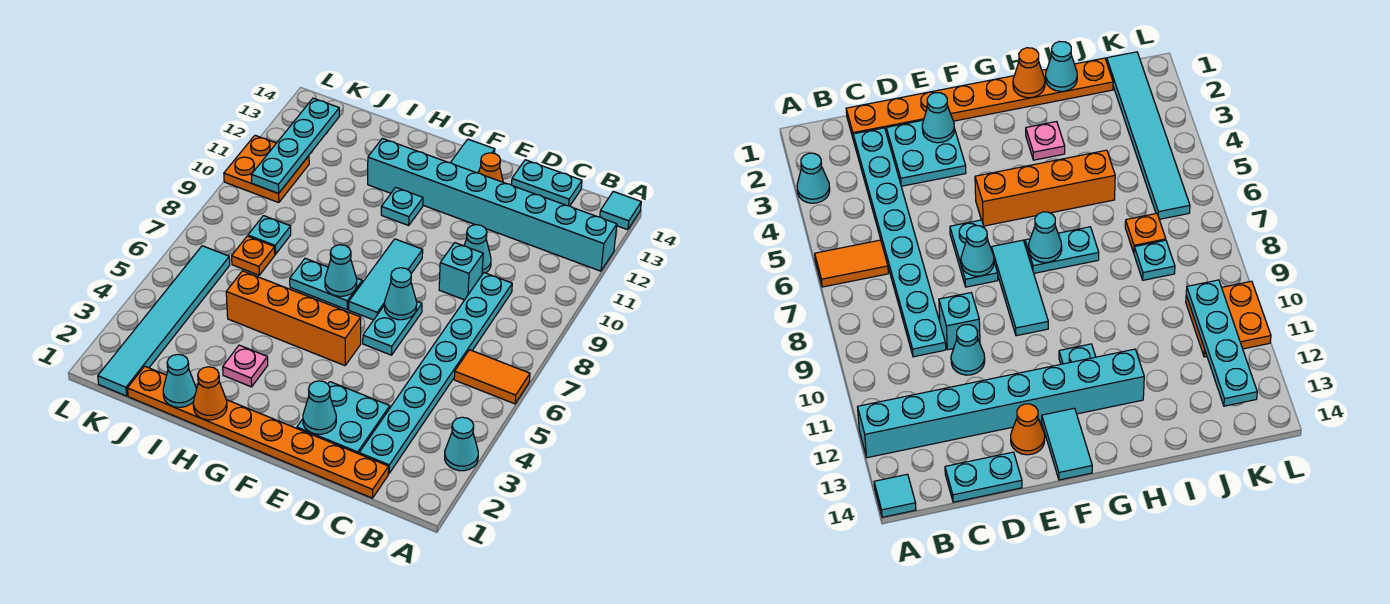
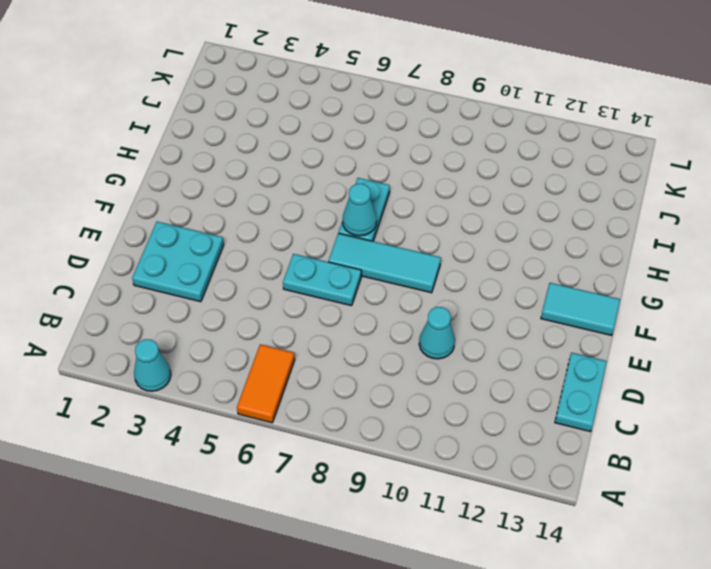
none -> cyan 1x8 brick [368,138,617,271]
none -> cyan 1x1 tile [600,191,641,230]
none -> orange 1x8 plate [127,366,389,498]

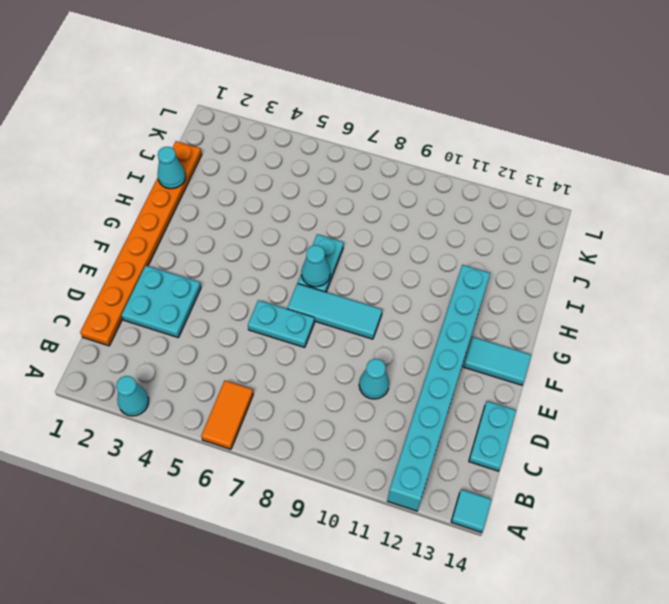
none -> cyan 1x8 plate [359,273,512,474]
none -> cyan 1x1 brick [439,243,483,300]
none -> orange 1x1 cone [479,153,503,182]

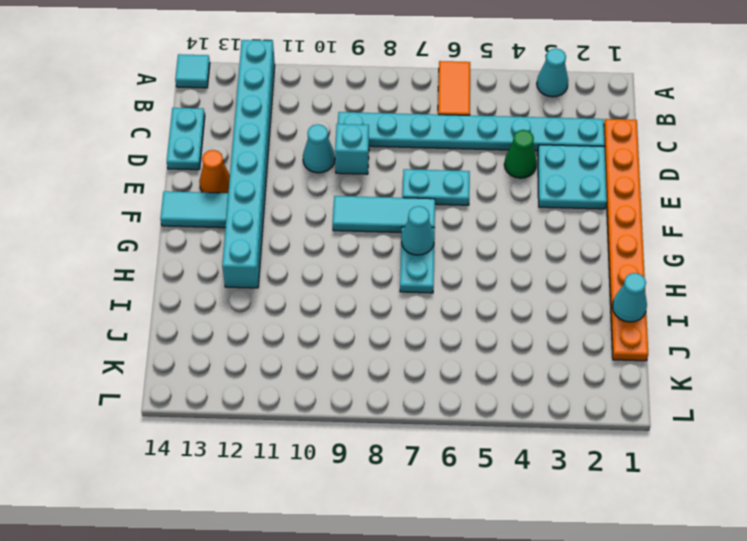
green 1x1 cone [504,130,537,178] -> none
none -> orange 1x4 brick [226,271,361,366]
none -> cyan 1x1 plate [381,188,423,225]
none -> pink 1x1 plate [223,345,268,387]

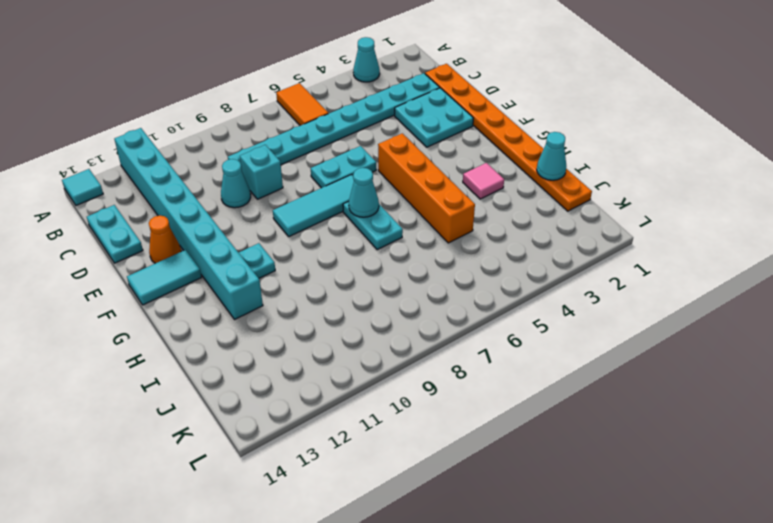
pink 1x1 tile [463,163,504,199] -> pink 1x1 plate [223,345,268,387]
none -> orange 1x1 plate [232,236,275,275]
none -> cyan 1x1 plate [248,216,291,254]
none -> cyan 1x6 tile [98,246,230,396]

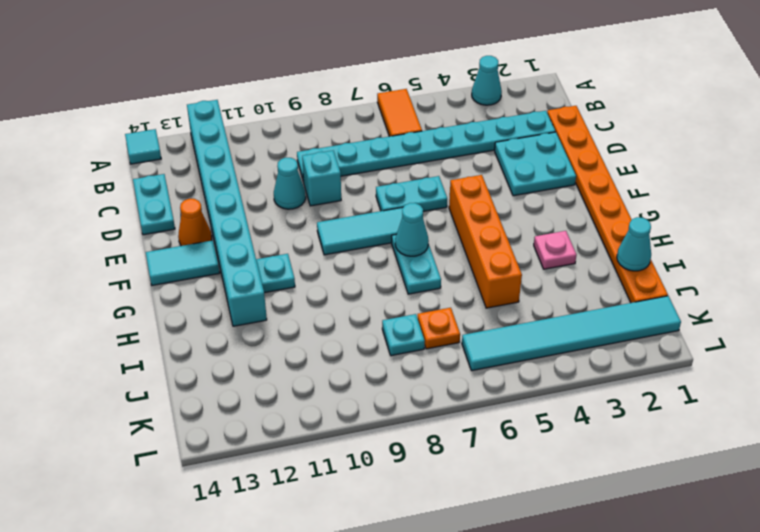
none -> orange 2x2 plate [224,135,309,203]
none -> cyan 1x1 cone [303,381,336,434]
none -> cyan 1x1 cone [385,268,417,320]

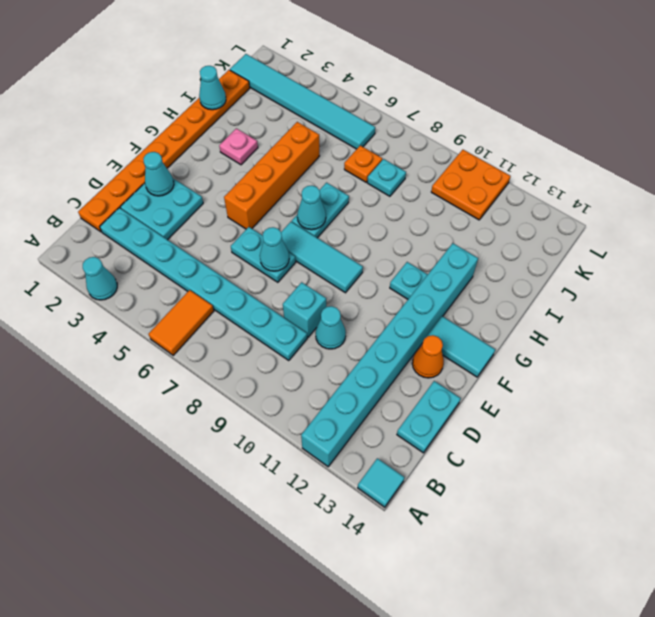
none -> orange 1x1 cone [193,367,227,420]
none -> cyan 1x4 plate [251,98,339,193]

